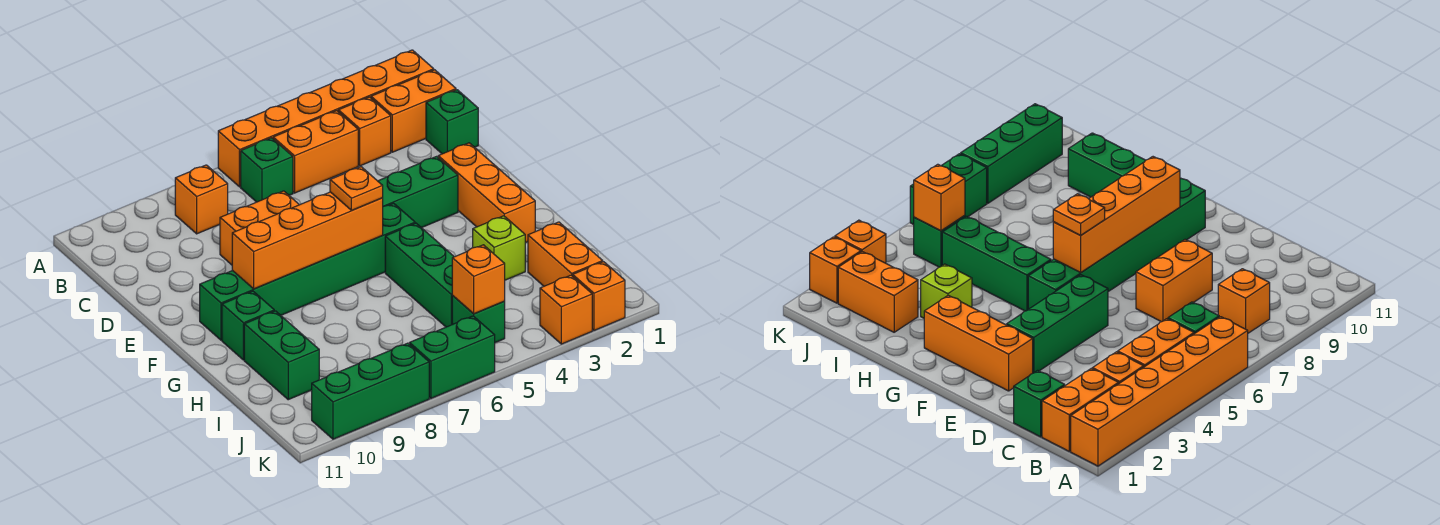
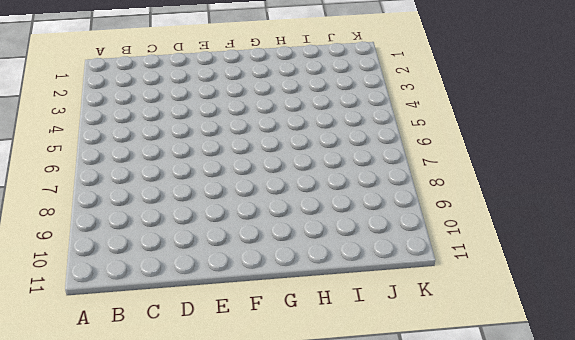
none -> orange 1x6 brick [218,50,434,187]
none -> orange 1x2 brick [371,70,456,152]
none -> orange 1x1 brick [338,97,391,166]

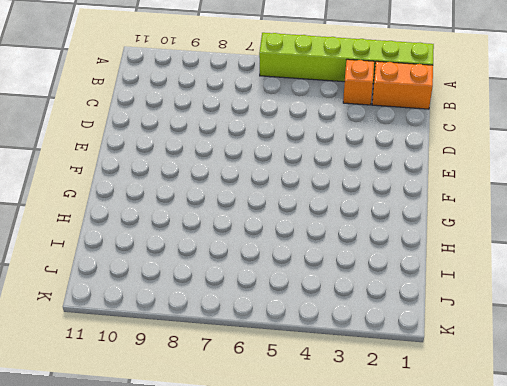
lime 1x6 brick [259,33,434,84] -> orange 1x6 brick [218,50,434,187]
none -> orange 1x2 brick [273,111,358,193]
none -> green 1x1 brick [241,138,293,202]
none -> orange 1x1 brick [175,165,228,234]

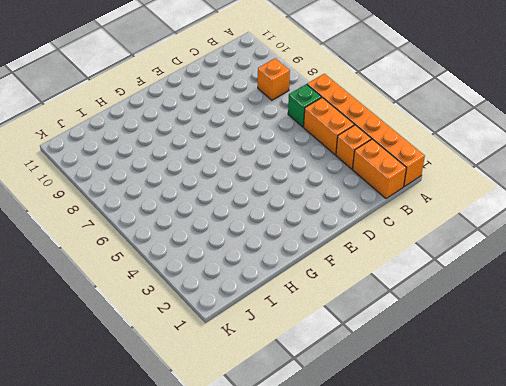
none -> green 1x1 brick [426,90,478,154]
none -> orange 1x2 brick [220,191,299,265]
none -> orange 1x3 brick [438,143,535,243]

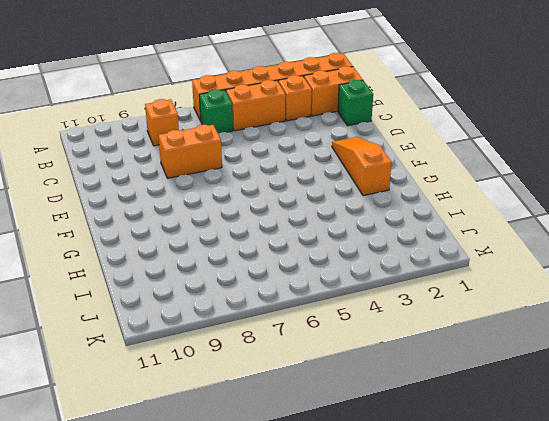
orange 1x3 slope [332,137,391,196] -> orange 1x3 brick [438,143,535,243]
none -> green 1x3 brick [378,156,458,228]
none -> green 1x6 brick [200,203,415,340]
none -> green 1x3 brick [385,223,454,327]

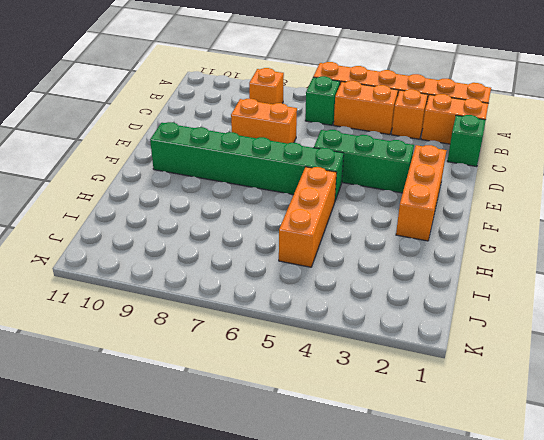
orange 1x3 brick [279,167,337,267] -> green 1x3 brick [385,223,454,327]
none -> green 1x1 brick [222,291,274,360]
none -> lime 1x1 brick [473,216,525,280]
none -> green 1x2 brick [244,311,319,400]

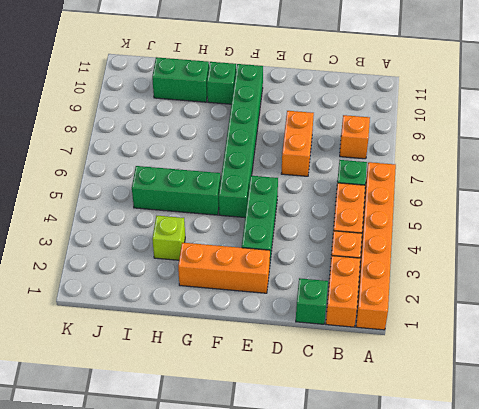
none -> orange 1x2 brick [528,222,603,286]
none -> green 1x1 brick [452,295,505,343]
none -> orange 1x1 brick [573,262,625,330]

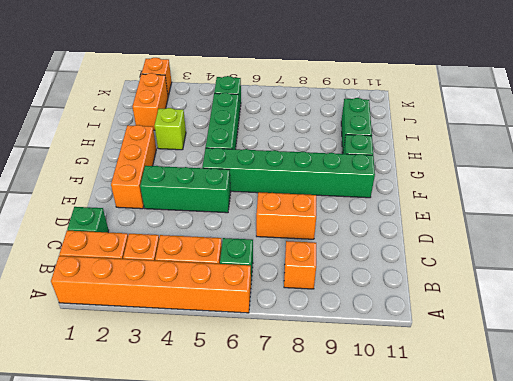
none -> orange 1x1 brick [540,275,592,344]
none -> green 1x2 brick [410,316,495,398]
none -> green 1x3 brick [312,343,429,439]

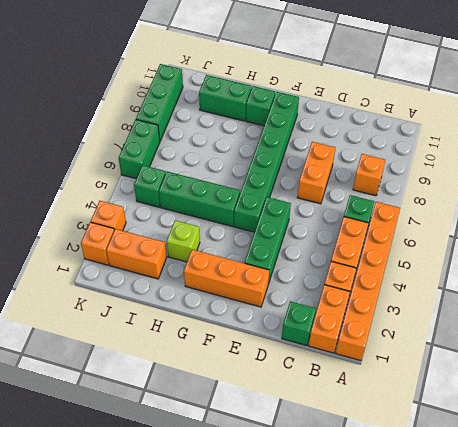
none -> orange 1x4 brick [232,192,383,289]
none -> orange 1x1 brick [452,245,505,314]
none -> orange 1x1 plate [330,167,383,210]

